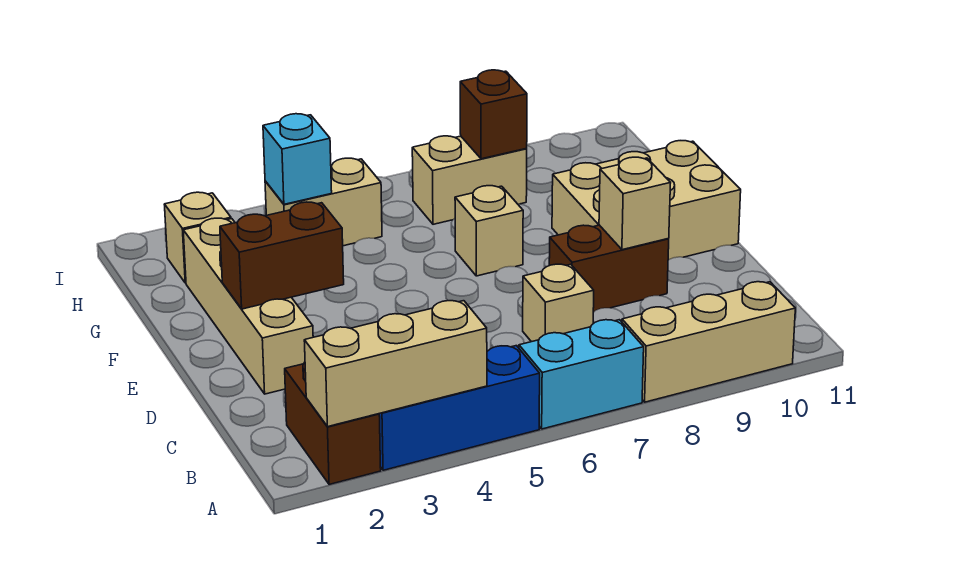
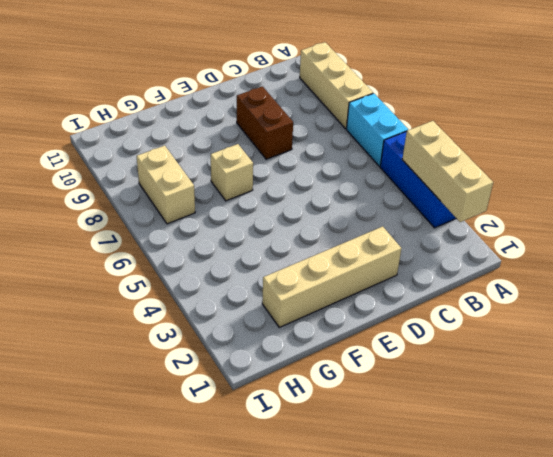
none -> brown 1x2 brick [285,362,381,484]
none -> tan 1x1 brick [523,264,594,342]
none -> tan 2x3 brick [552,141,741,260]

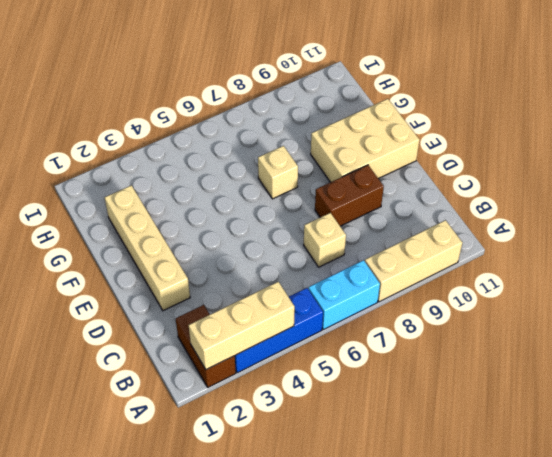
none -> tan 1x1 brick [164,192,231,283]
none -> tan 1x2 brick [265,158,382,246]
none -> tan 1x2 brick [412,136,527,224]

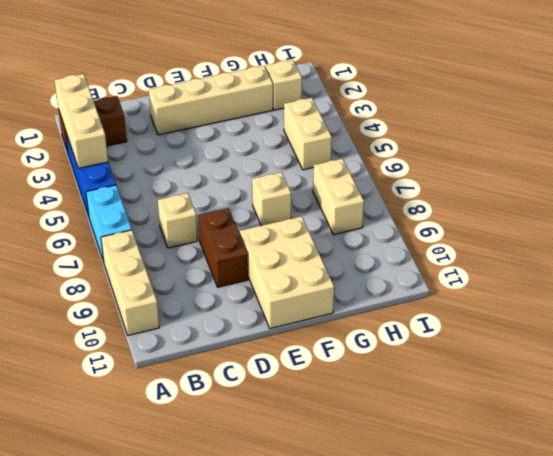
none -> tan 1x1 brick [599,157,670,250]
none -> brown 1x2 brick [220,202,344,309]
none -> cyan 1x1 brick [263,114,332,204]

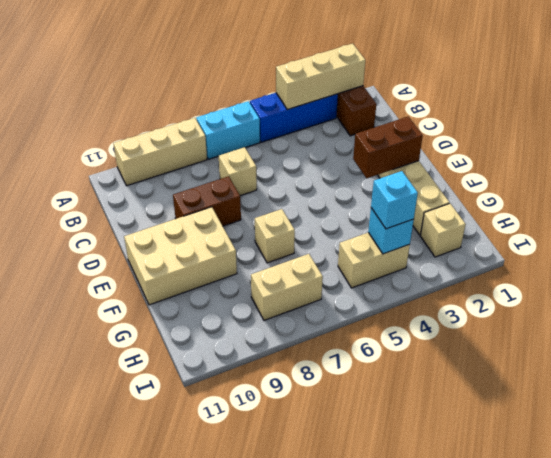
cyan 1x1 brick [371,171,418,229] -> none
none -> tan 1x1 brick [599,157,670,250]
none -> brown 1x1 brick [460,70,527,159]

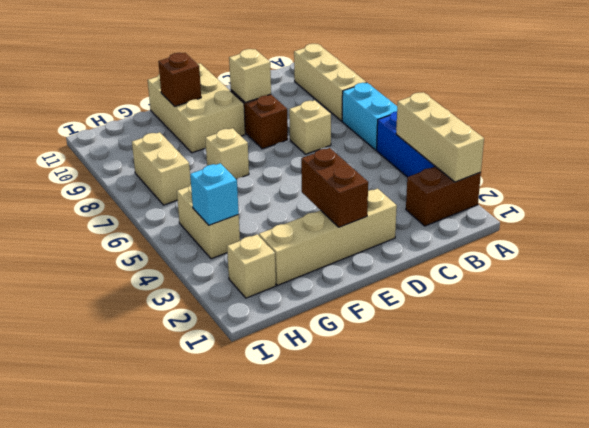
brown 1x1 brick [158,53,201,106] -> brown 1x1 brick moved to [460,70,527,159]

